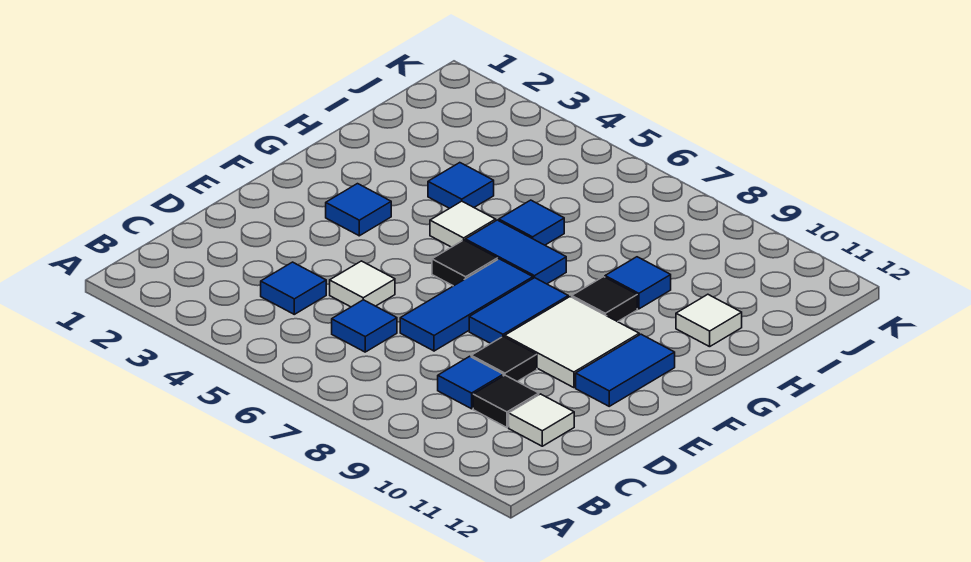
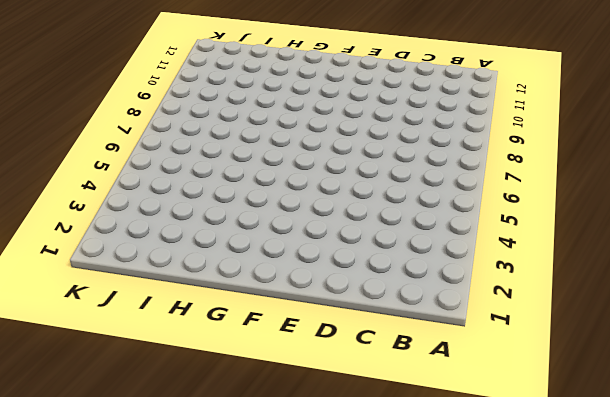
none -> blue 1x1 tile [261,262,326,314]
none -> blue 1x1 tile [332,300,397,352]
none -> blue 1x1 tile [438,356,503,409]

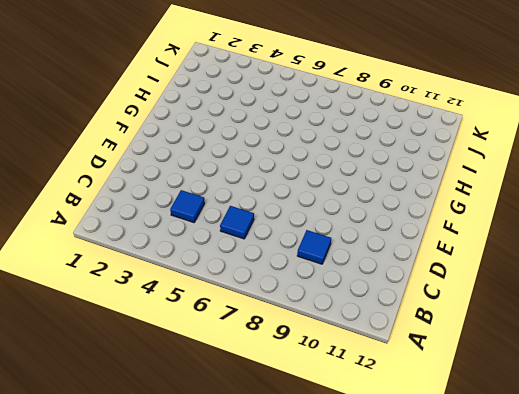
none -> black 1x1 tile [473,375,539,427]
none -> white 1x1 tile [509,394,574,446]
none -> white 1x1 tile [330,261,395,307]

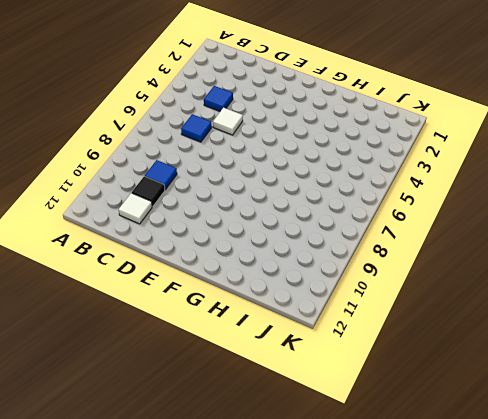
none -> blue 1x3 tile [400,259,533,351]
none -> black 1x1 tile [471,337,537,382]
none -> blue 1x2 tile [469,278,568,343]

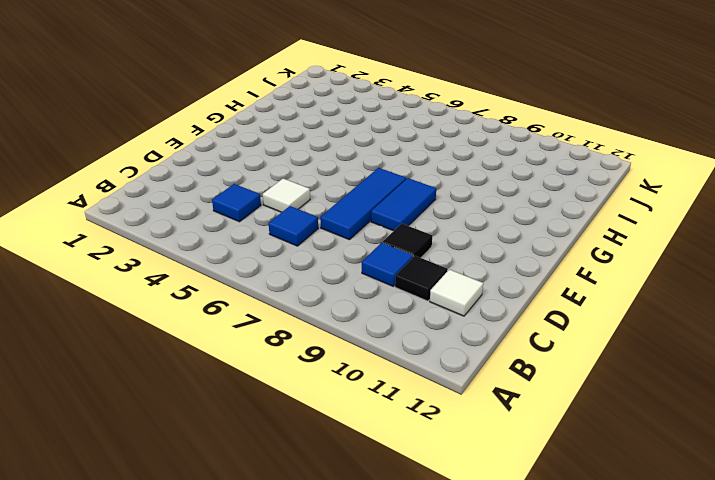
none -> white 2x2 tile [505,297,639,388]
none -> blue 1x2 tile [576,334,675,406]
none -> blue 1x1 tile [326,184,391,236]

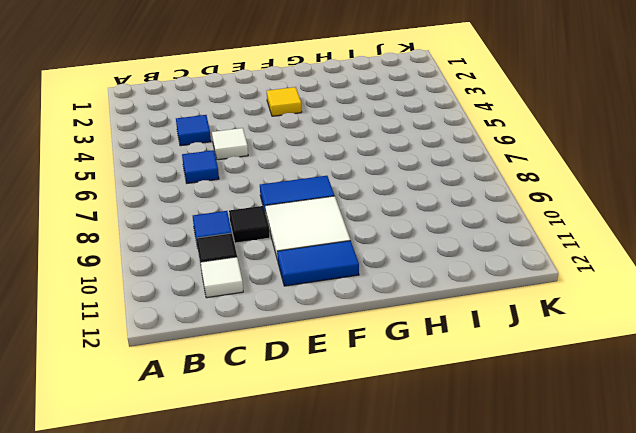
yellow 1x1 tile [267,87,302,116] -> blue 1x1 tile [326,184,391,236]
none -> blue 1x3 tile [400,259,533,351]
none -> black 1x1 tile [432,240,498,286]
none -> white 1x1 tile [430,201,496,247]

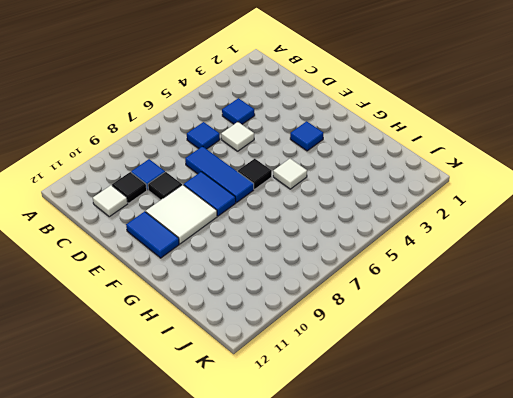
none -> blue 1x2 tile [465,220,566,284]
none -> black 1x1 tile [572,277,637,322]
none -> blue 1x1 tile [428,163,494,208]

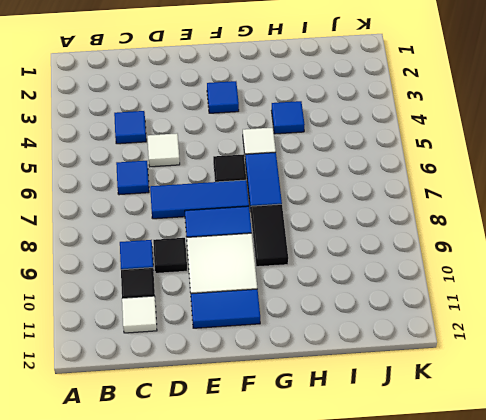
black 1x2 tile [251,204,288,267] -> black 1x1 tile [572,277,637,322]
none -> blue 1x1 tile [499,200,564,245]
none -> blue 1x1 tile [605,257,671,309]
none -> white 1x1 tile [676,294,742,347]

